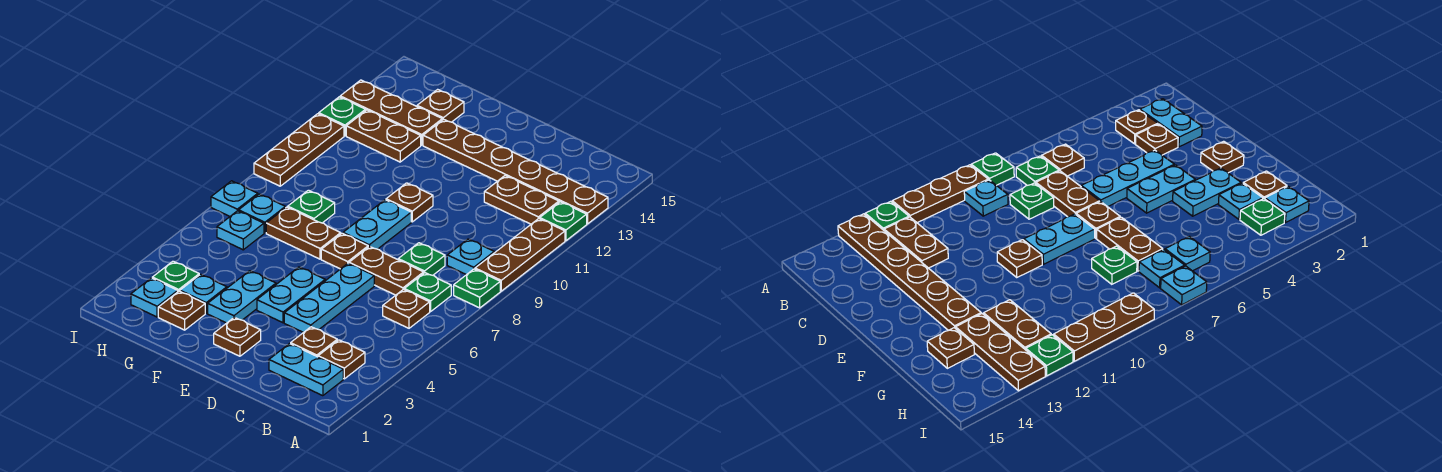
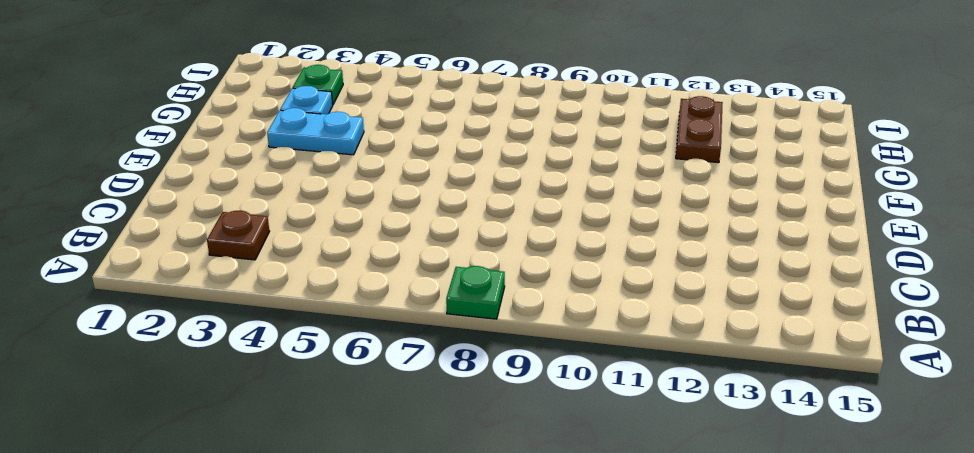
none -> brown 1x3 plate [475,219,565,291]
none -> green 1x1 plate [540,202,587,241]
none -> brown 1x6 plate [423,119,608,224]
none -> cyan 1x2 plate [269,344,343,396]

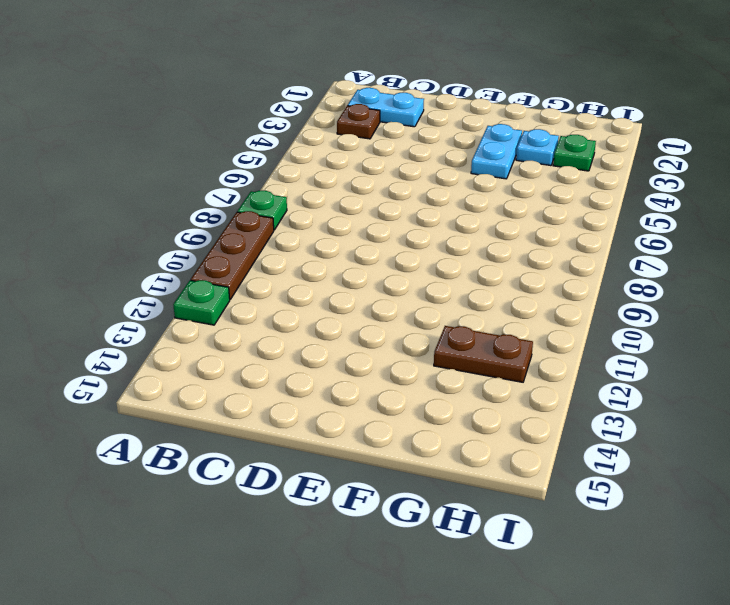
none -> brown 1x6 plate [423,119,608,224]
none -> brown 1x1 plate [383,289,430,328]
none -> green 1x1 plate [404,273,451,312]
none -> cyan 1x1 plate [447,239,494,275]

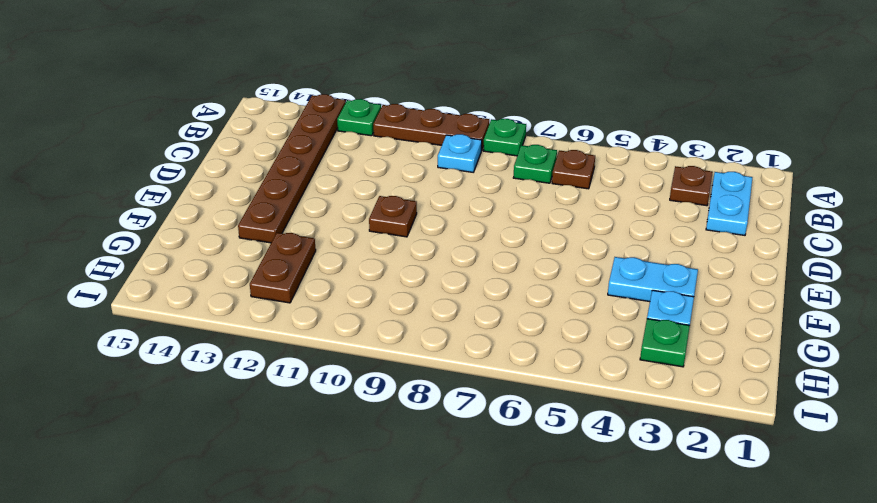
none -> brown 1x2 plate [484,176,559,224]
none -> brown 1x1 plate [291,327,337,357]
none -> brown 1x2 plate [349,246,424,295]
none -> green 1x1 plate [398,243,445,275]

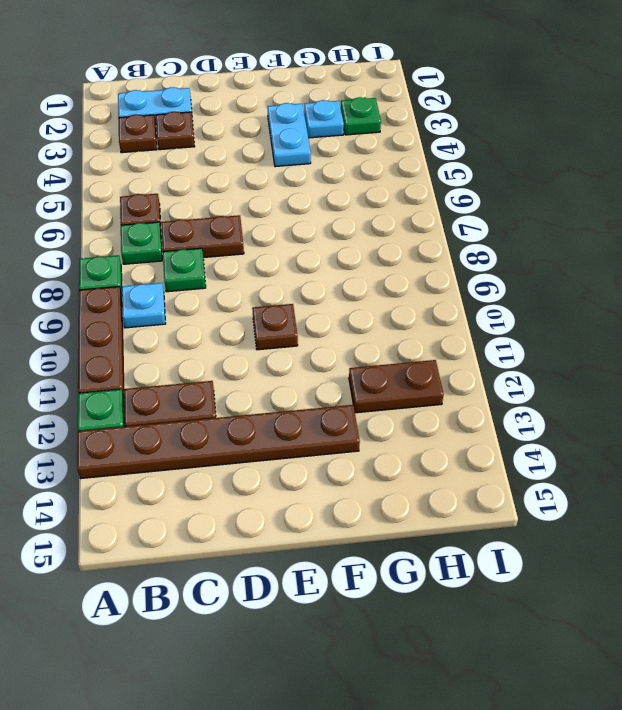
none -> cyan 1x3 plate [284,263,374,333]
none -> brown 1x1 plate [214,317,261,356]
none -> cyan 1x2 plate [257,267,325,323]
none -> brown 1x1 plate [321,233,368,269]

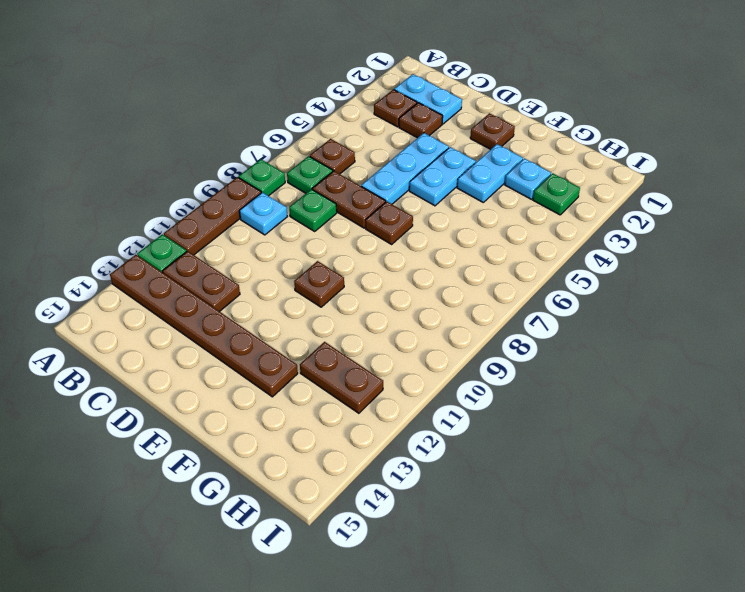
none -> cyan 1x2 plate [343,200,411,249]
none -> brown 1x2 plate [266,207,341,259]
none -> brown 1x1 plate [158,291,205,330]
none -> green 1x1 plate [288,190,335,223]

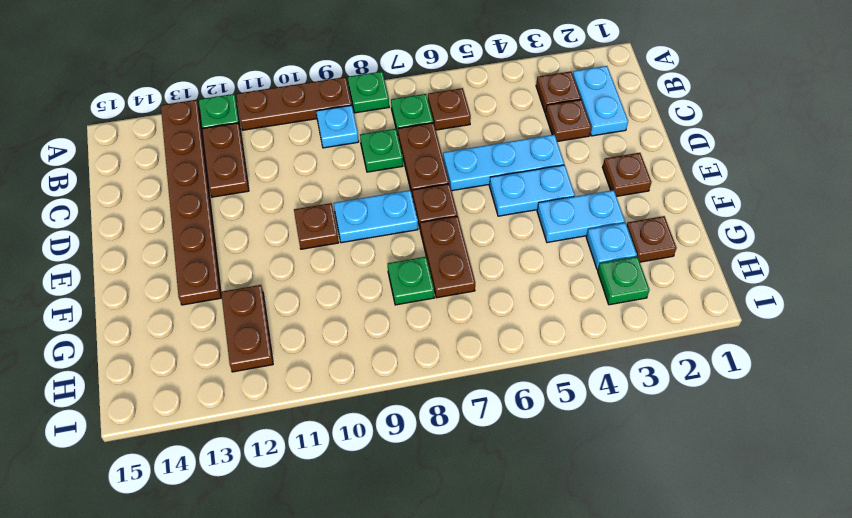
none -> brown 1x3 plate [340,80,442,145]
none -> brown 1x1 plate [417,89,464,122]
none -> cyan 1x1 plate [131,278,178,317]
none -> cyan 1x1 plate [217,211,264,250]

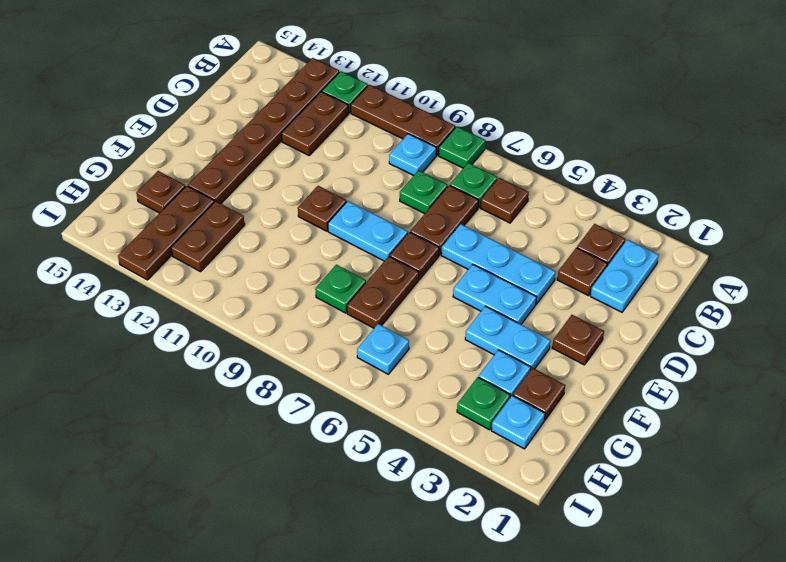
none -> cyan 1x1 plate [239,194,285,233]
none -> cyan 1x1 plate [211,181,258,216]
none -> brown 1x3 plate [254,114,344,186]
none -> green 1x1 plate [319,97,366,136]

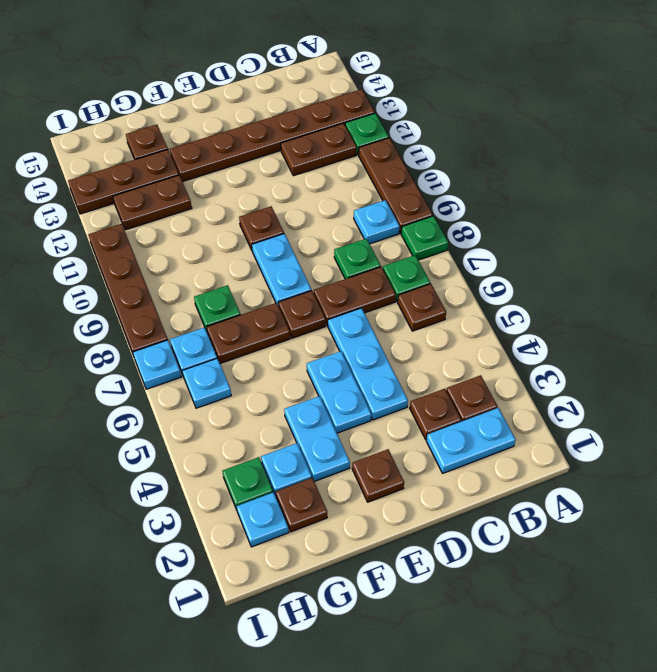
brown 1x4 plate [88,224,168,353] -> brown 1x3 plate [254,114,344,186]
none -> green 1x1 plate [319,97,366,136]

